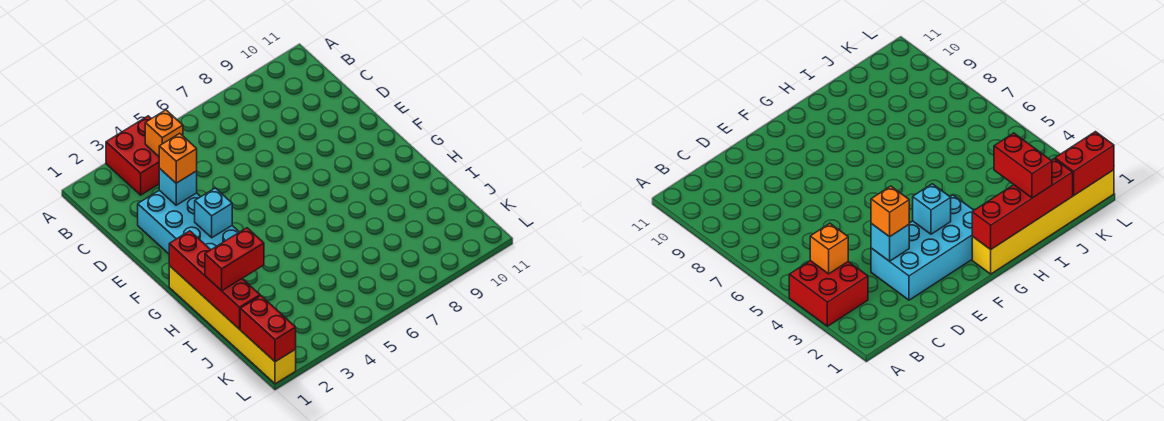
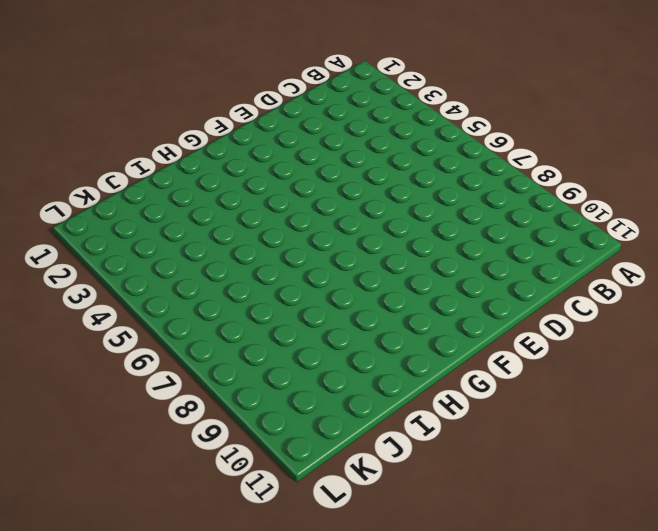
none -> red 2x2 brick [106,116,159,195]
none -> cyan 2x4 brick [138,190,239,254]

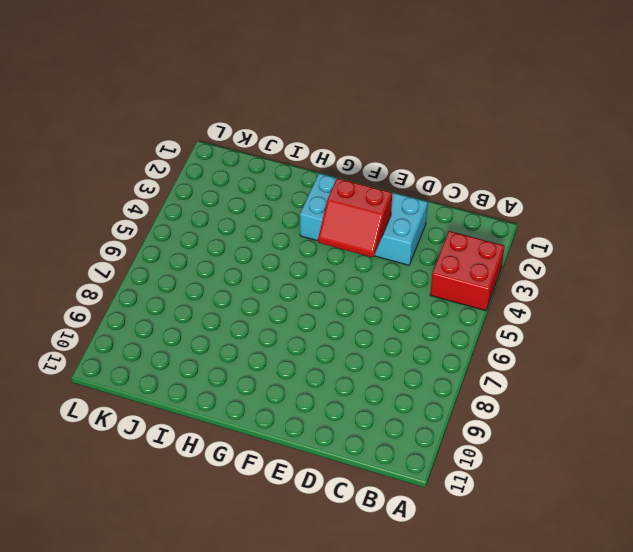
red 2x2 slope [318,178,392,257] -> cyan 1x1 brick [195,188,232,238]
none -> yellow 1x6 brick [169,266,296,384]
none -> orange 1x1 brick [145,110,183,156]

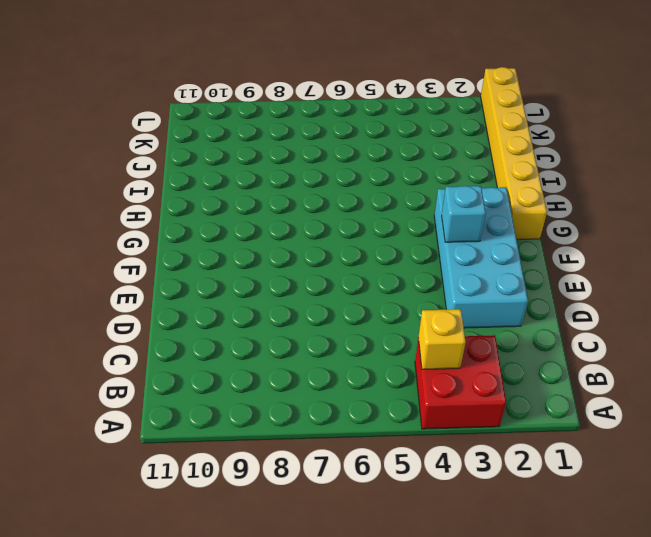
yellow 1x1 brick [418,309,466,369] -> orange 1x1 brick [145,110,183,156]
none -> cyan 1x1 brick [159,168,197,205]
none -> red 1x4 brick [169,231,260,329]

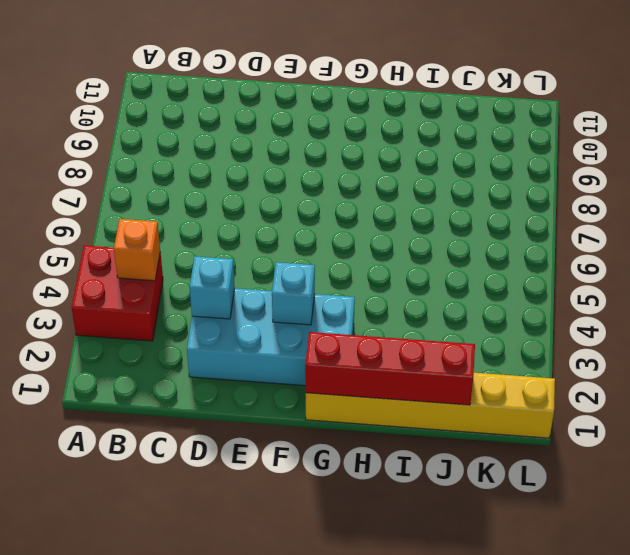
none -> red 1x2 brick [240,296,296,362]
none -> orange 1x1 brick [159,133,197,183]

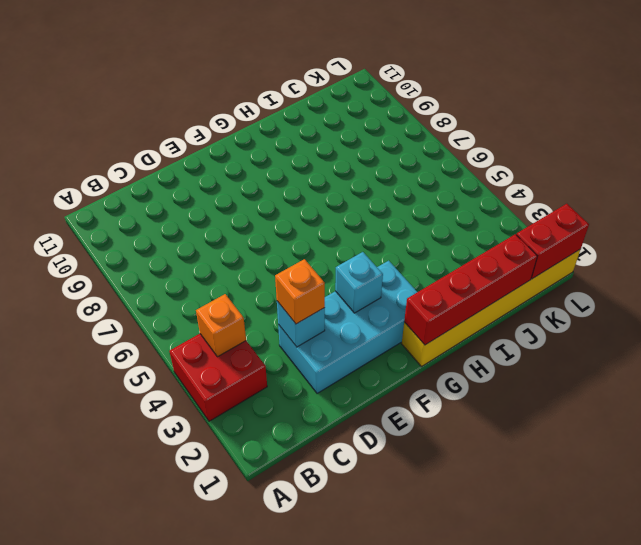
none -> red 1x2 brick [205,228,264,291]

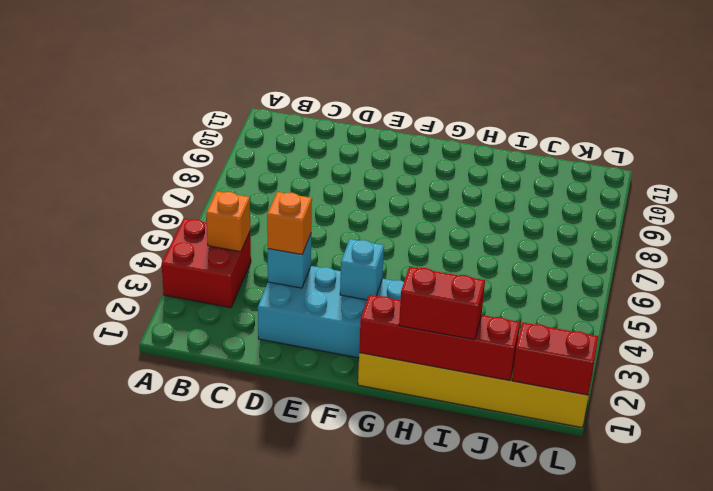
red 1x2 brick [399,267,485,340] -> red 1x2 brick turned to [205,228,264,291]

